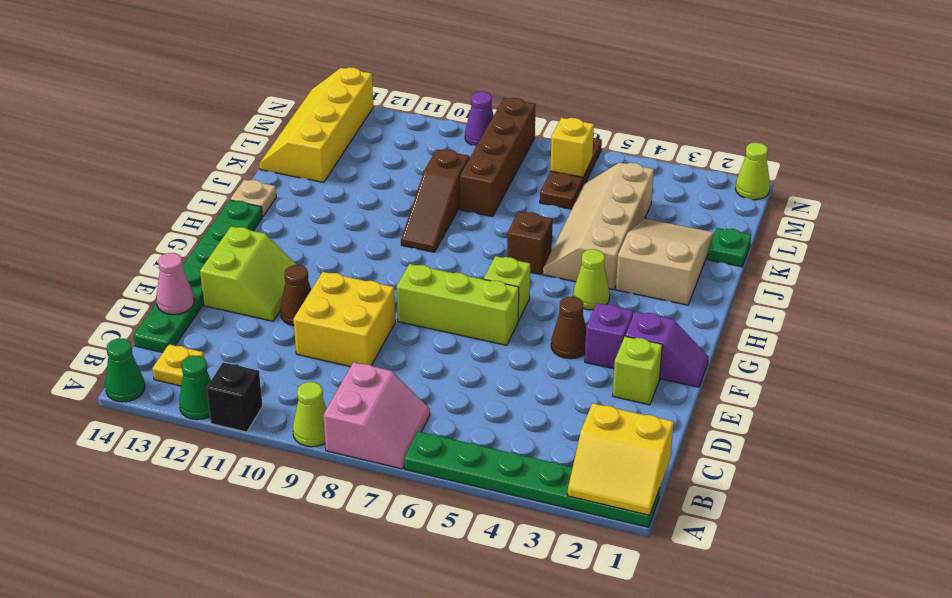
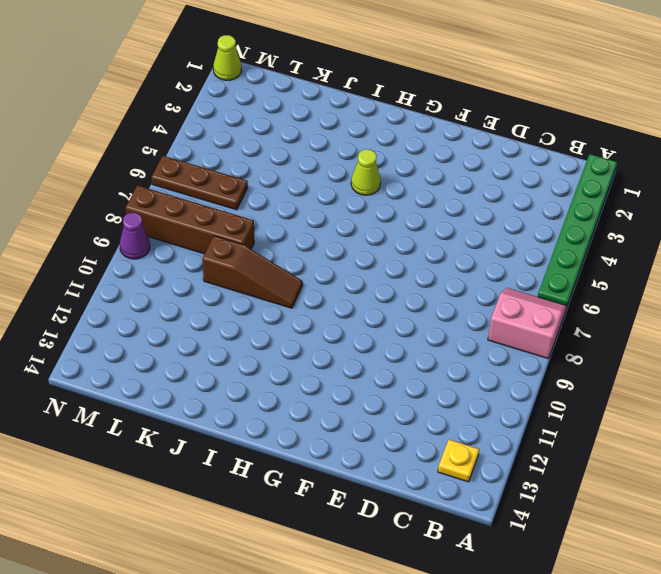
none -> lime 1x1 cone [293,382,327,447]
none -> black 1x1 brick [207,362,263,432]
none -> green 1x1 cone [179,356,211,420]
none -> green 1x1 cone [105,338,145,402]

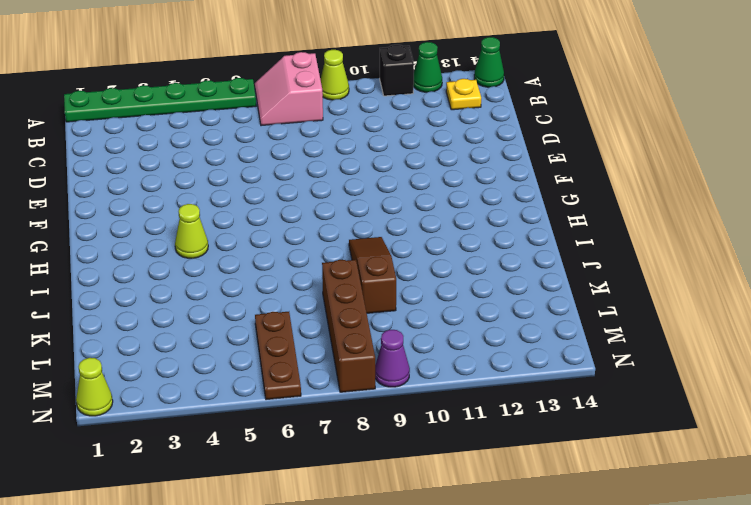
none -> green 1x6 plate [134,200,262,353]
none -> yellow 2x2 brick [294,272,395,367]
none -> lime 1x1 brick [613,336,662,405]
none -> brown 1x1 cone [280,265,311,326]

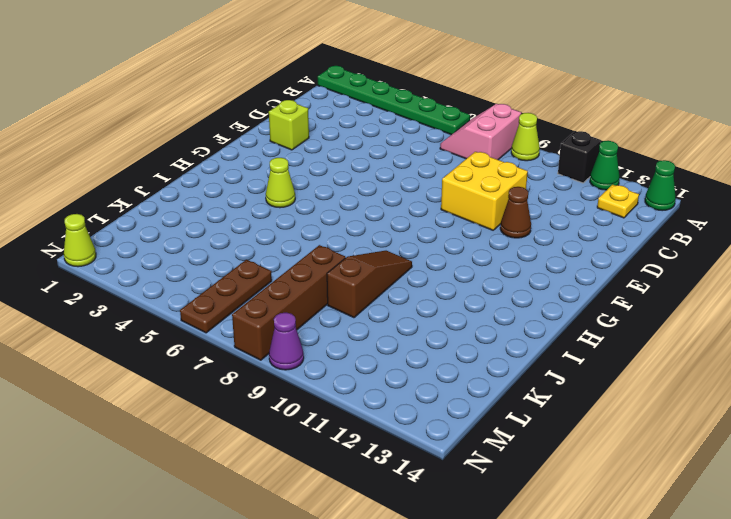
none -> green 1x6 plate [134,200,262,353]
none -> lime 2x2 slope [200,226,297,321]
none -> purple 1x2 slope [625,311,709,387]
none -> purple 1x1 brick [585,303,633,369]

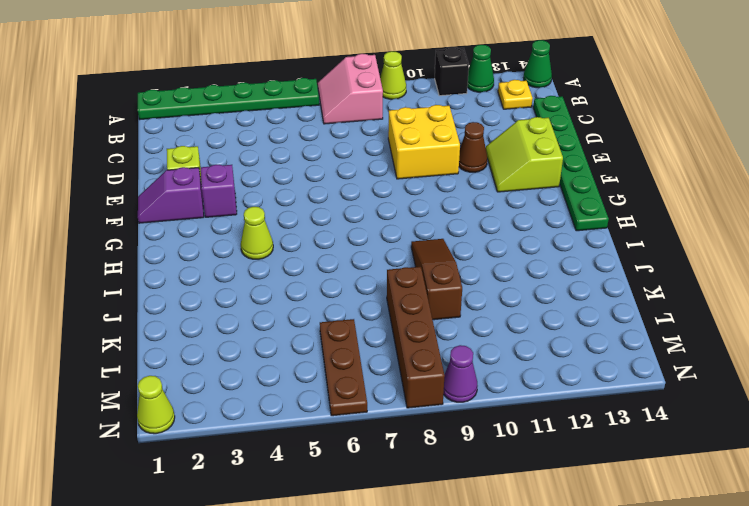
none -> brown 1x1 cone [551,297,586,359]
none -> lime 1x3 brick [397,264,519,345]
none -> lime 1x1 brick [484,256,530,321]
none -> tan 2x3 slope [616,219,714,305]

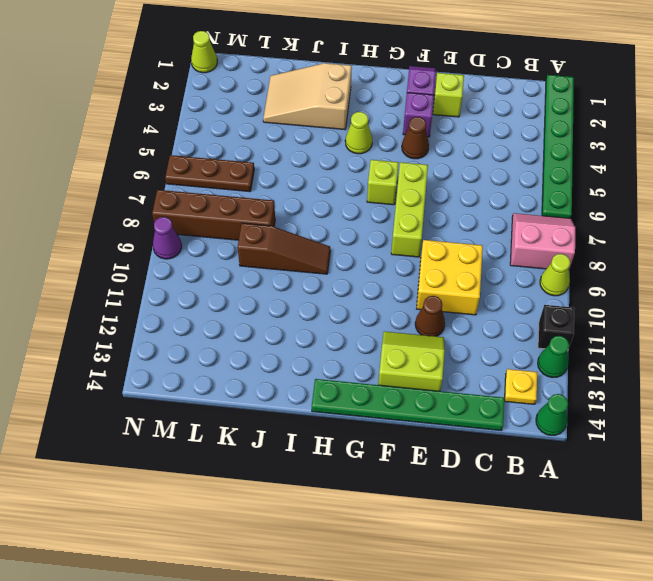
none -> tan 2x4 slope [543,162,654,290]
none -> brown 1x1 brick [507,212,553,274]
none -> tan 1x1 plate [230,180,276,217]
none -> green 1x1 plate [708,228,751,267]

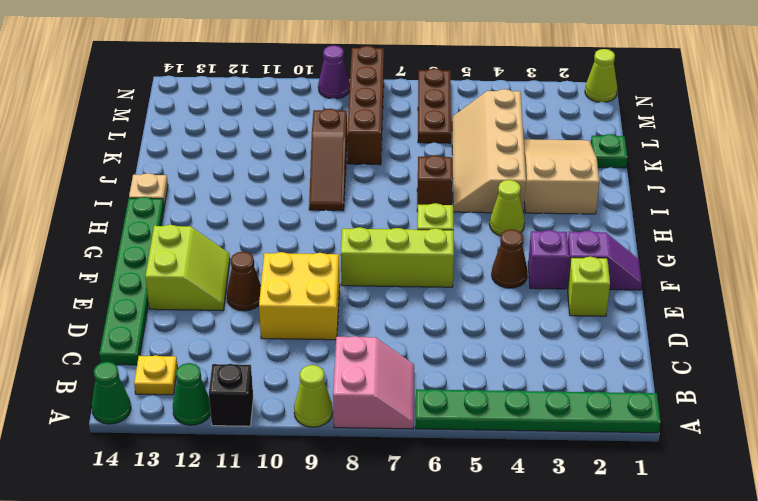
none -> yellow 2x4 slope [259,67,373,183]
none -> yellow 2x2 slope [567,403,674,515]
none -> pink 1x1 cone [156,253,194,314]
none -> yellow 1x1 brick [550,118,594,177]

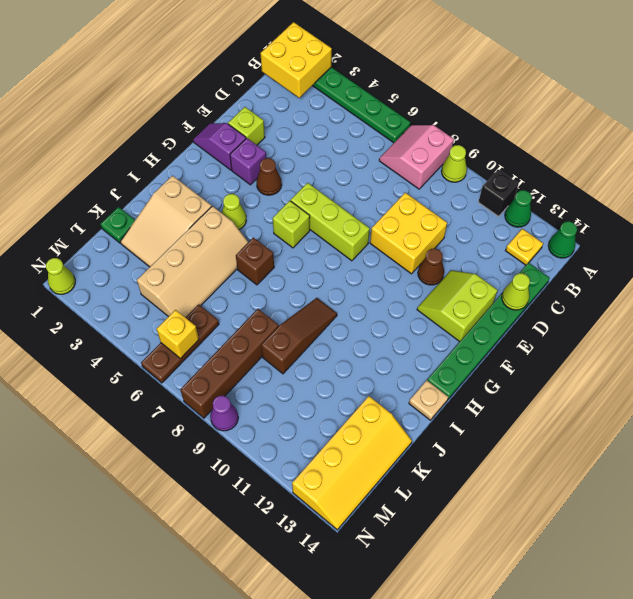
yellow 2x2 brick [260,22,332,98] -> yellow 2x2 slope [567,403,674,515]
lime 1x1 cone [502,273,530,310] -> pink 1x1 cone [156,253,194,314]

